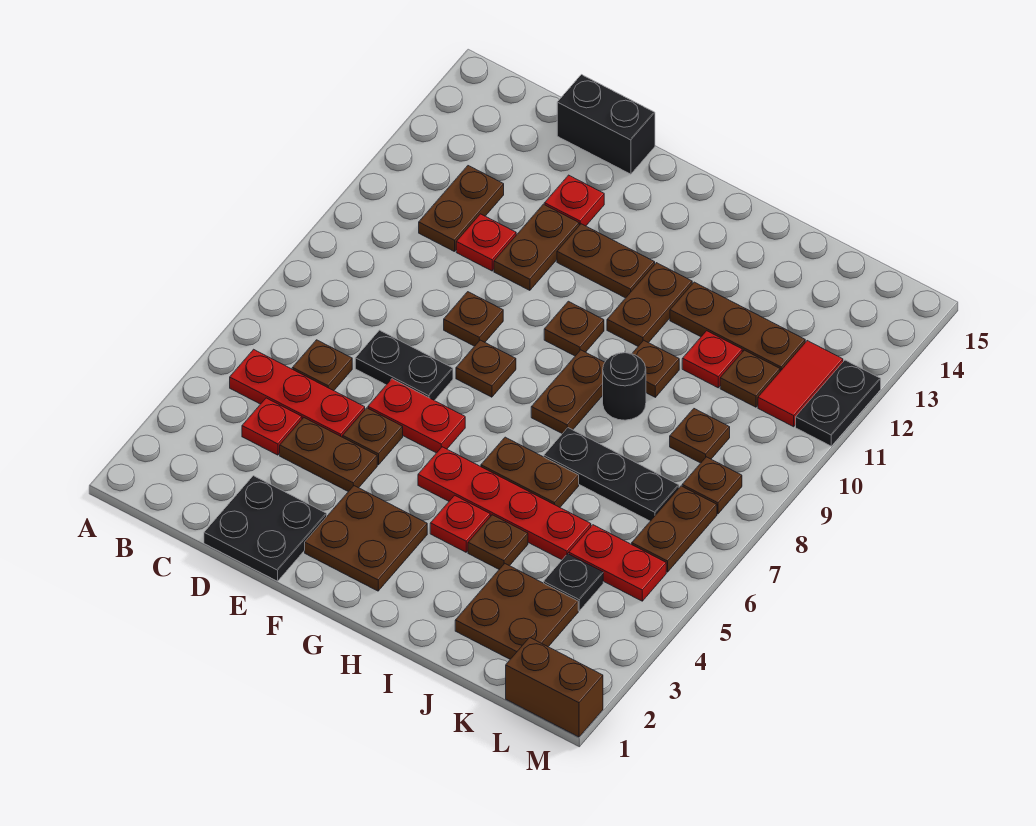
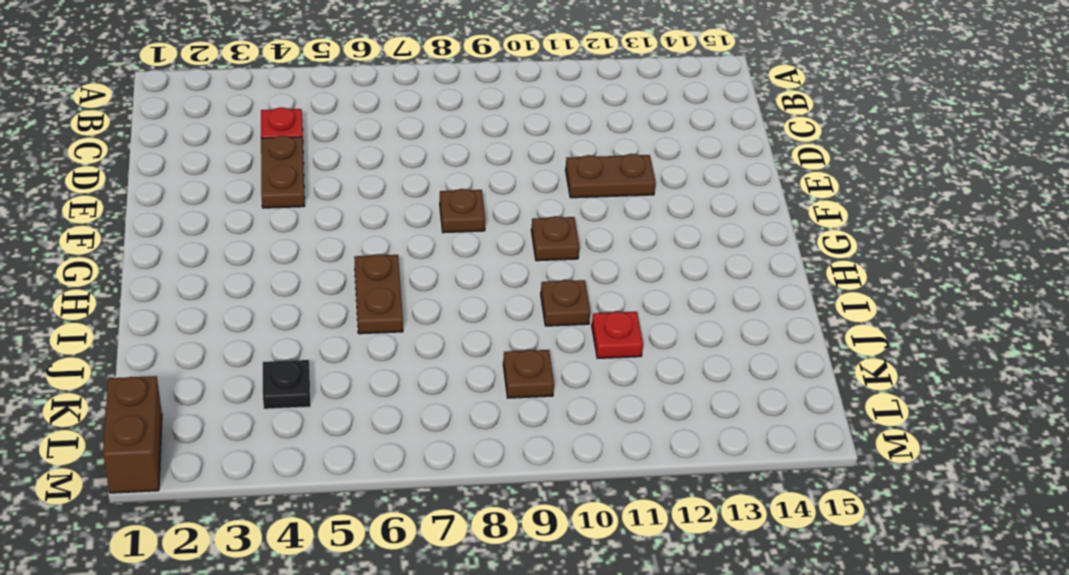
none -> red 1x3 plate [230,349,365,437]
none -> brown 1x1 plate [292,340,352,391]
none -> brown 1x2 plate [419,166,504,252]
none -> black 2x2 plate [204,476,327,581]

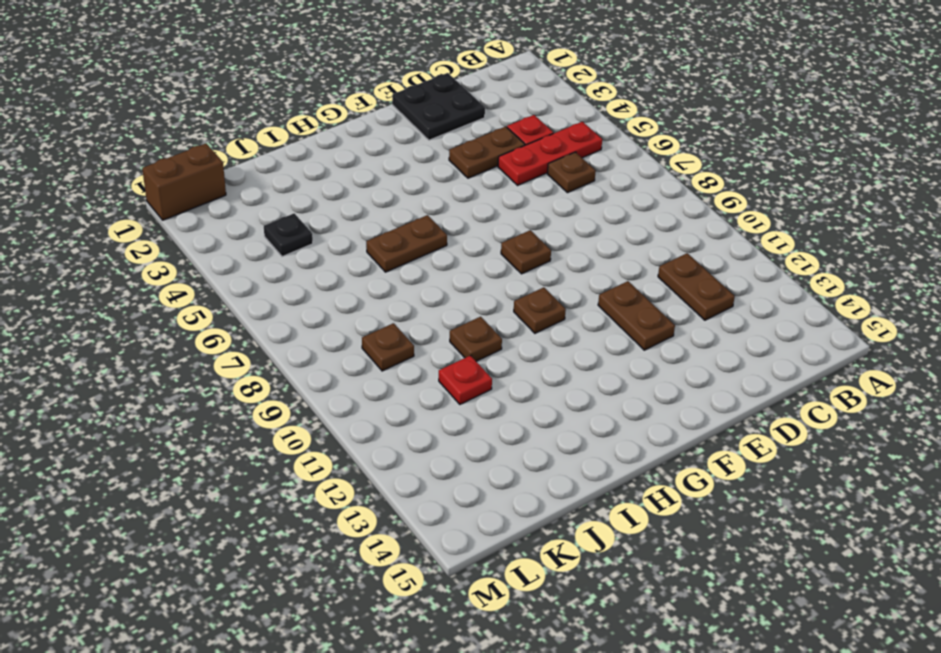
none -> black 1x2 plate [355,330,453,401]
none -> red 1x1 plate [456,214,516,271]
none -> black 1x2 brick [557,75,655,174]
none -> brown 1x1 plate [343,408,403,465]

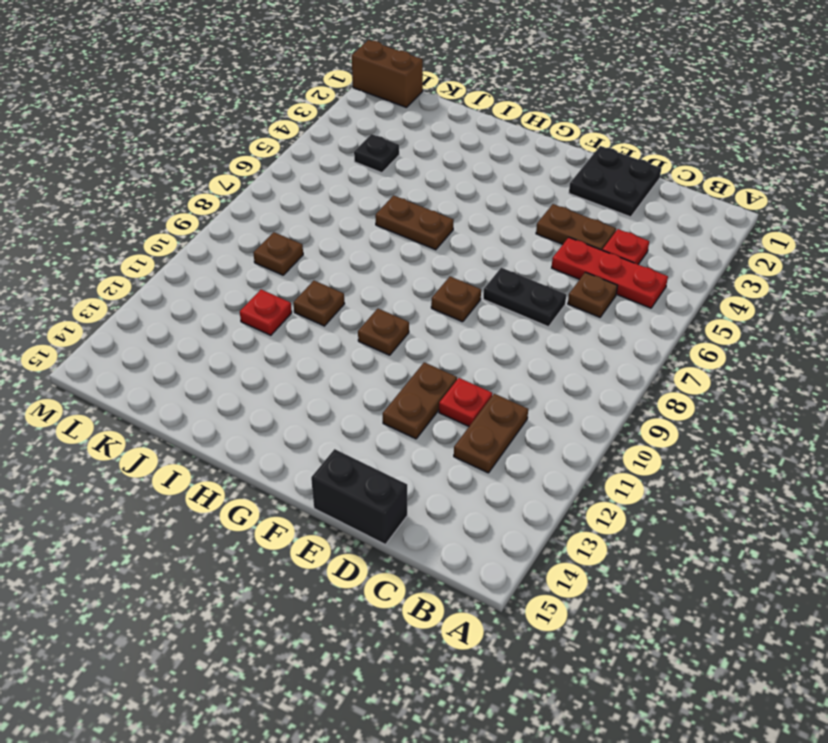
none -> brown 1x1 plate [343,408,403,465]
none -> red 1x2 plate [368,379,465,453]
none -> brown 1x1 plate [444,292,503,346]
none -> red 1x1 plate [544,175,604,226]

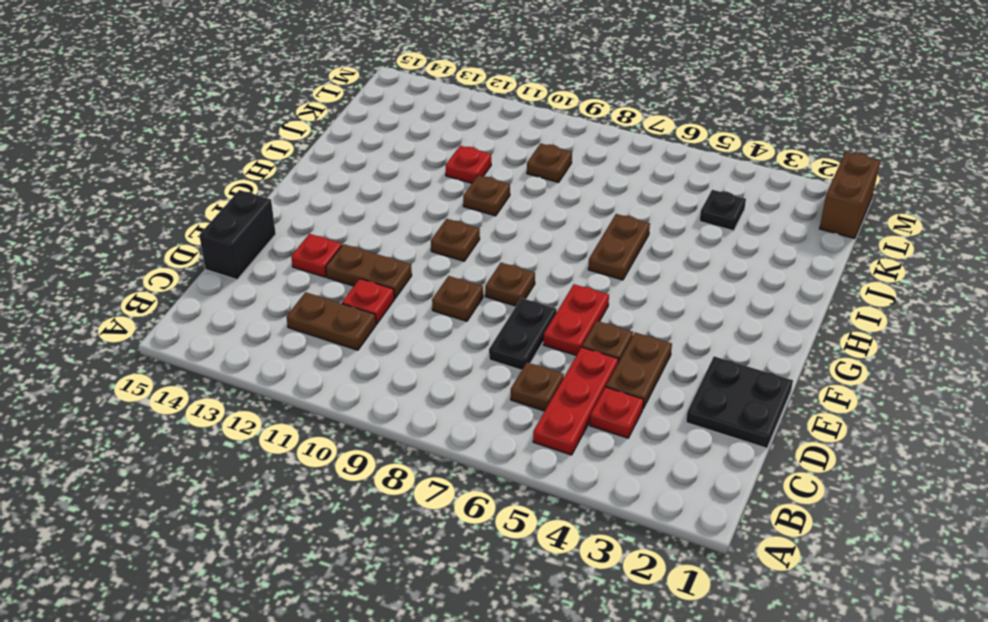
none -> brown 2x2 plate [305,486,427,591]
none -> brown 1x2 plate [557,224,655,298]
none -> red 1x4 plate [418,447,591,560]
none -> red 1x1 plate [430,495,490,552]

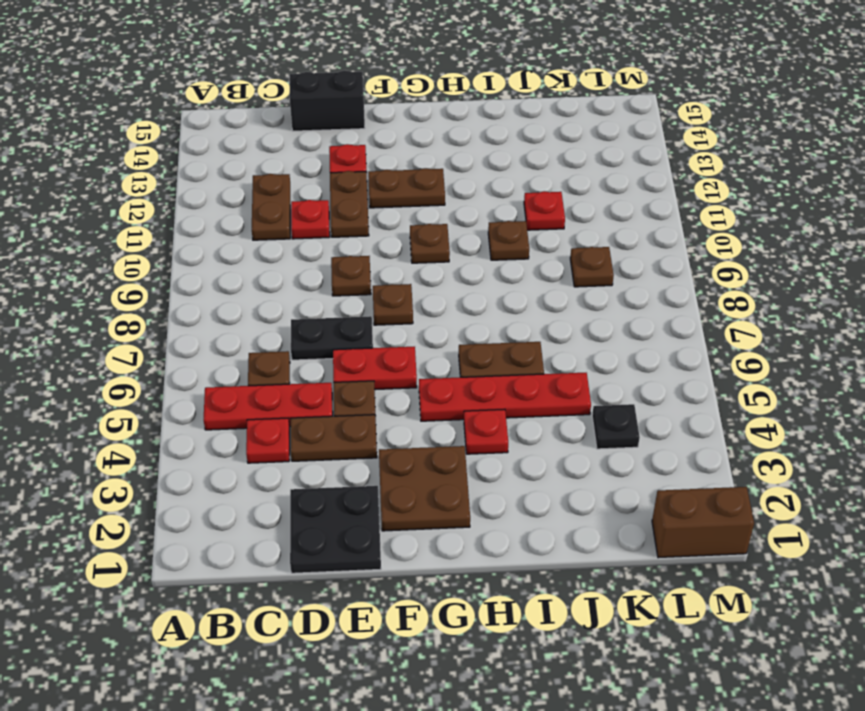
none -> brown 1x2 plate [531,350,605,434]
none -> brown 1x2 plate [607,263,692,346]
none -> brown 1x1 plate [468,515,528,569]
none -> black 1x3 plate [544,428,679,521]

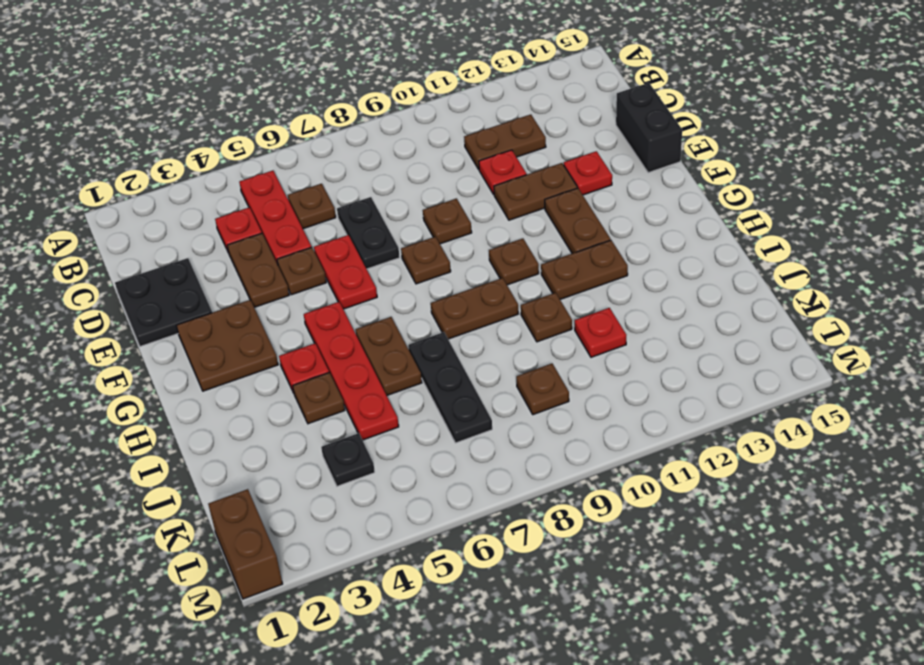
none -> black 1x1 round brick [603,353,646,420]
none -> brown 1x3 plate [670,282,805,371]
none -> brown 2x2 plate [455,563,578,659]
none -> red 1x2 plate [569,525,666,601]

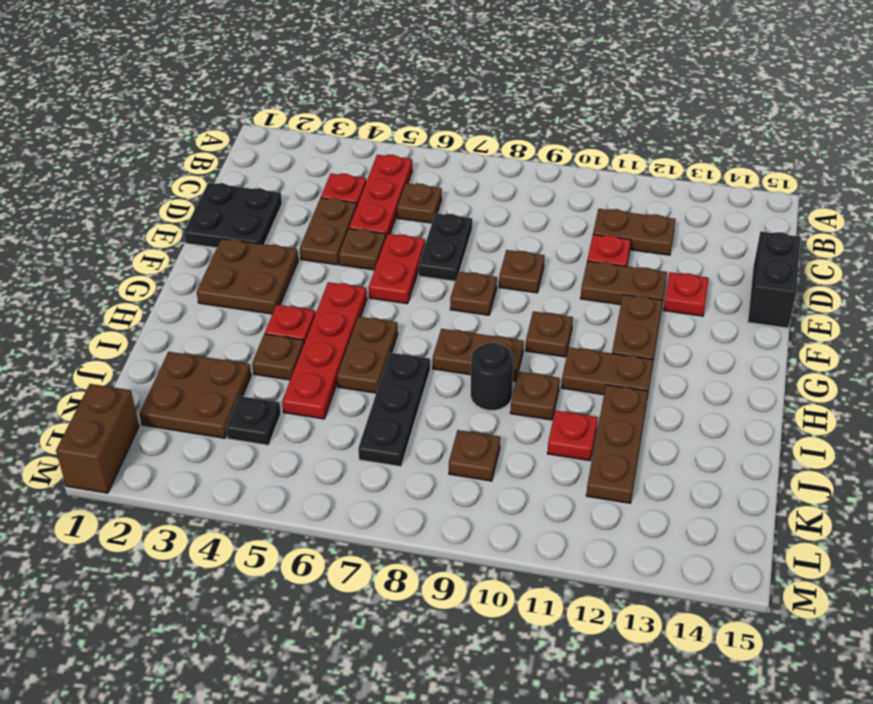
none -> red 1x2 plate [569,525,666,601]
none -> brown 1x1 plate [720,350,780,407]
none -> brown 1x2 plate [632,486,717,572]
none -> brown 1x1 plate [682,457,742,514]

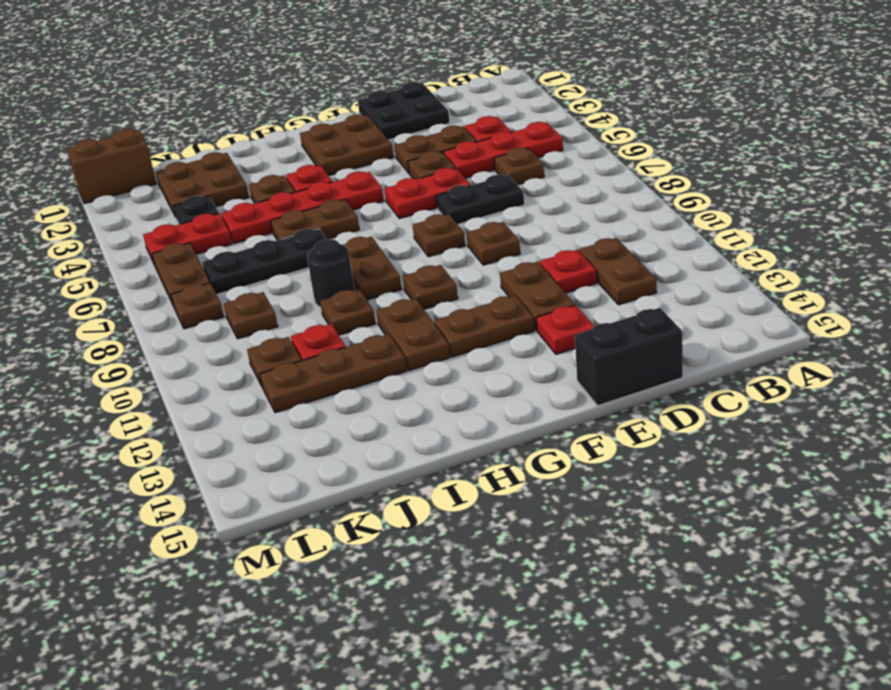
none -> red 1x2 tile [758,341,843,427]
none -> black 1x2 plate [796,360,881,446]

